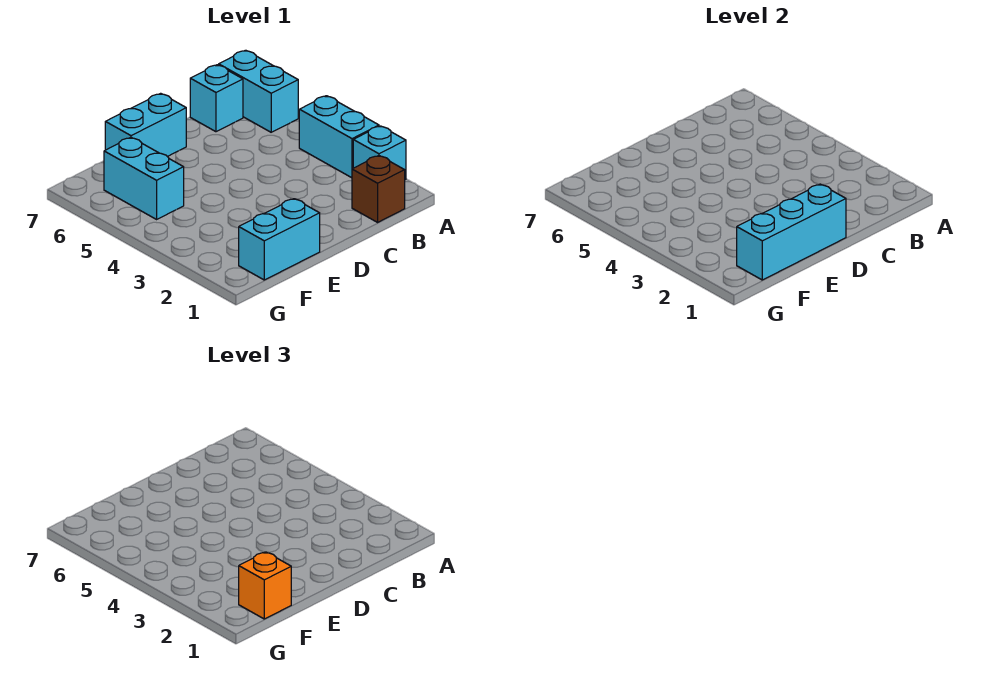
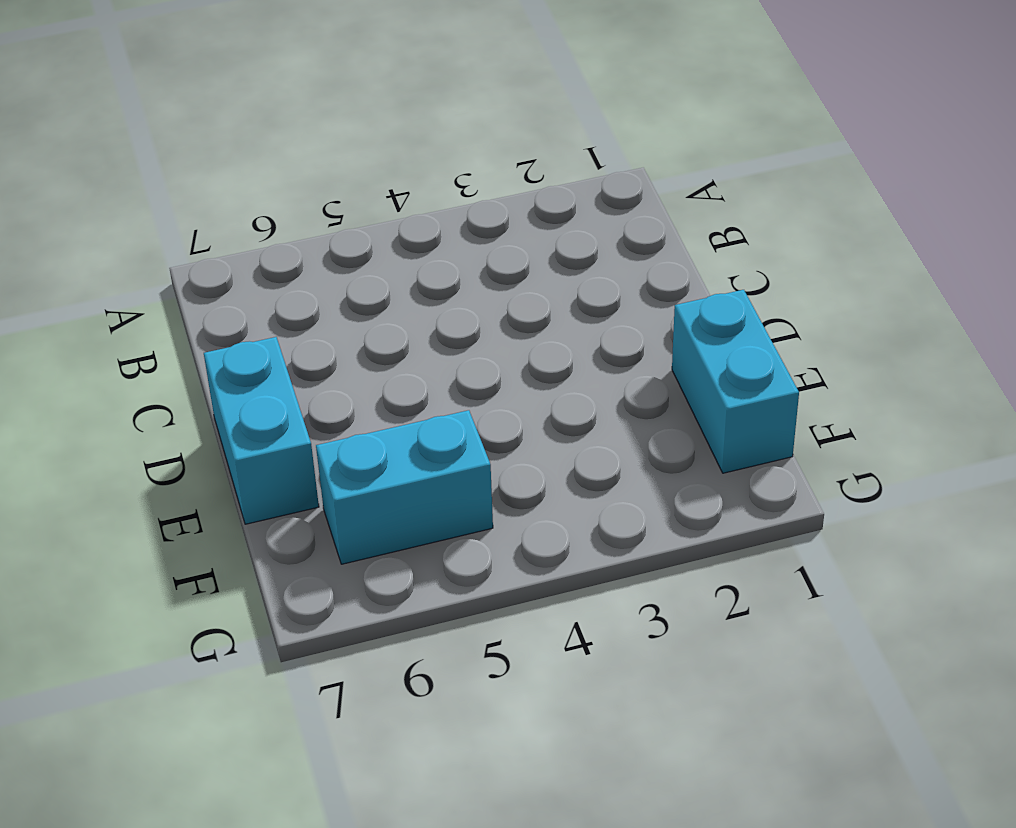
none -> cyan 1x1 brick [353,126,406,180]
none -> cyan 1x2 brick [299,96,379,178]

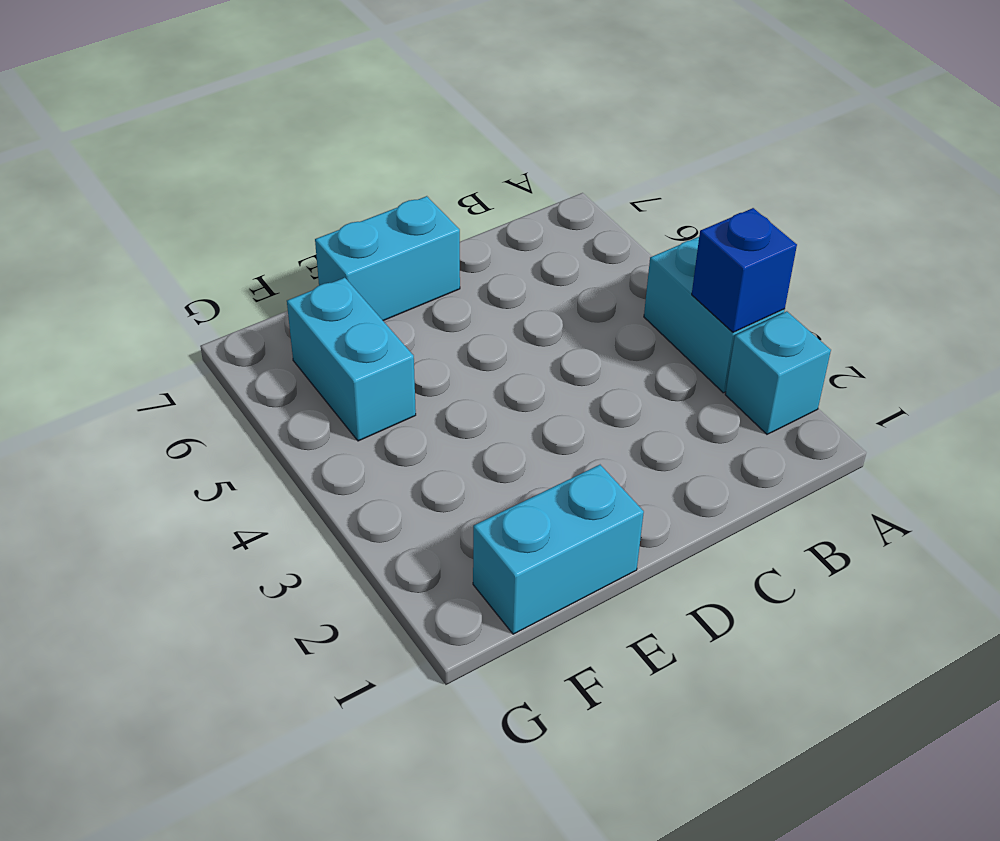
blue 1x1 brick [692,208,797,332] -> none
none -> cyan 1x2 brick [219,50,298,132]
none -> brown 1x1 brick [352,156,405,222]

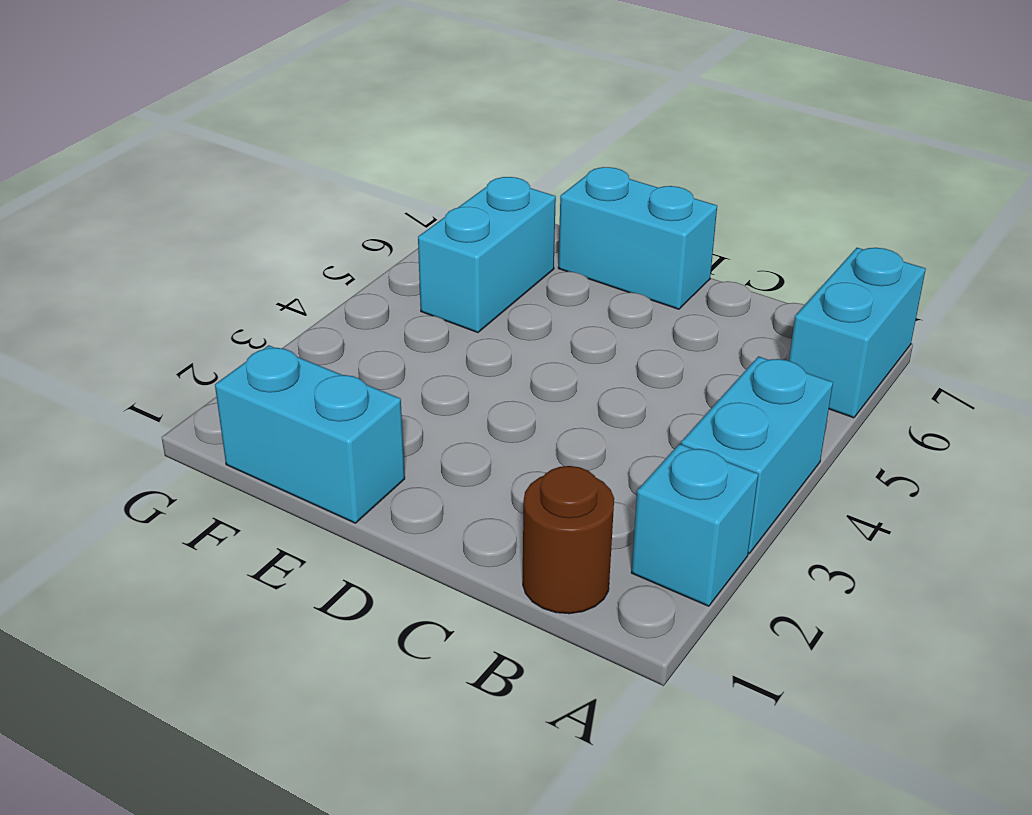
brown 1x1 round brick [523,466,614,614] -> brown 1x1 brick [352,156,405,222]
none -> cyan 1x1 brick [190,65,243,132]
none -> cyan 1x3 brick [737,184,846,280]

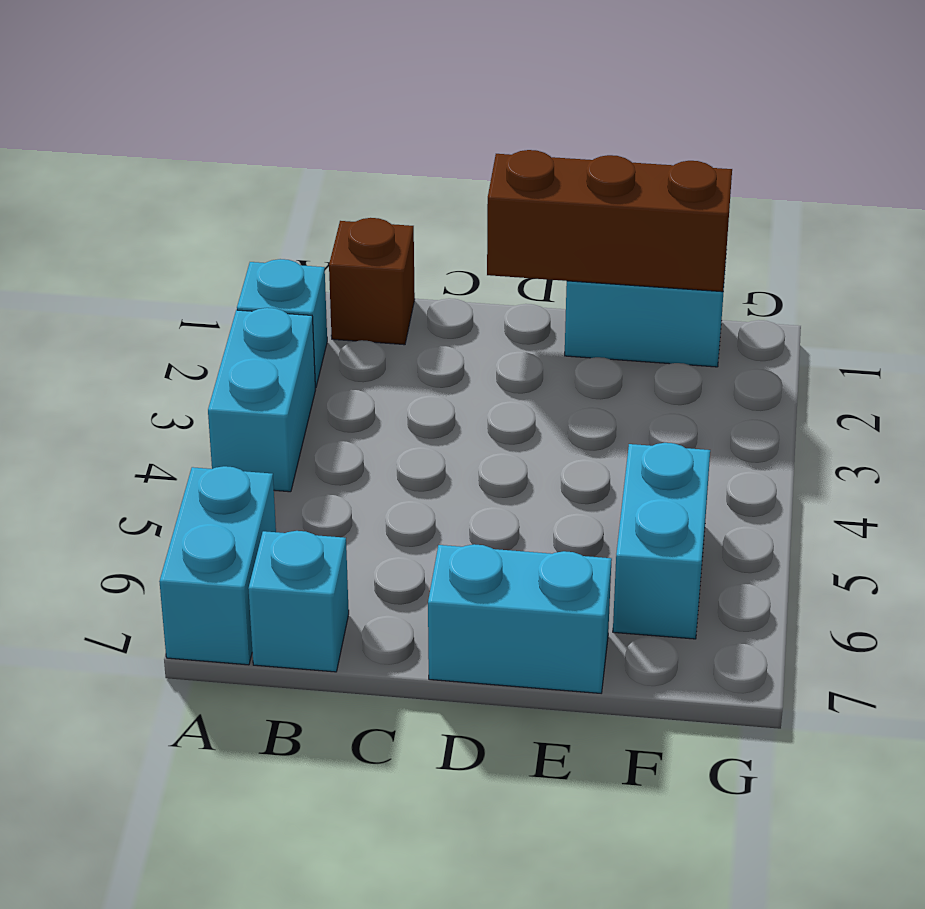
brown 1x3 brick [487,150,732,292] -> cyan 1x3 brick [737,184,846,280]
none -> orange 1x1 brick [239,552,291,619]

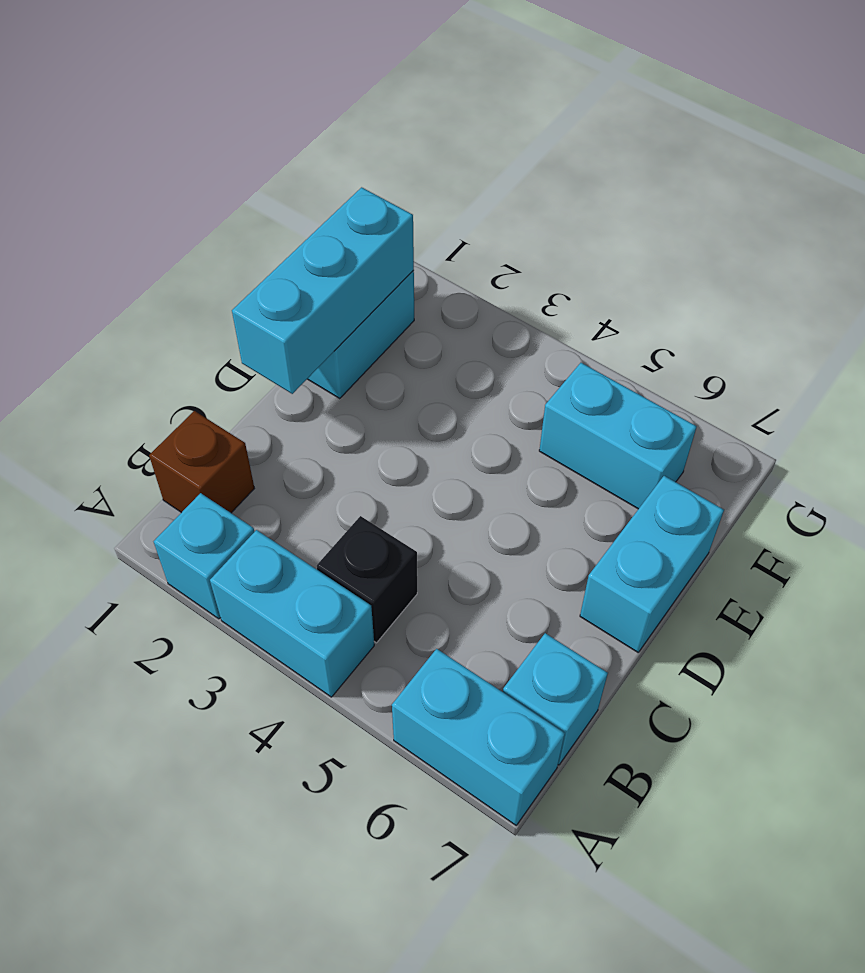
black 1x1 brick [317,516,417,643] -> none
none -> orange 1x1 brick [239,552,291,619]

